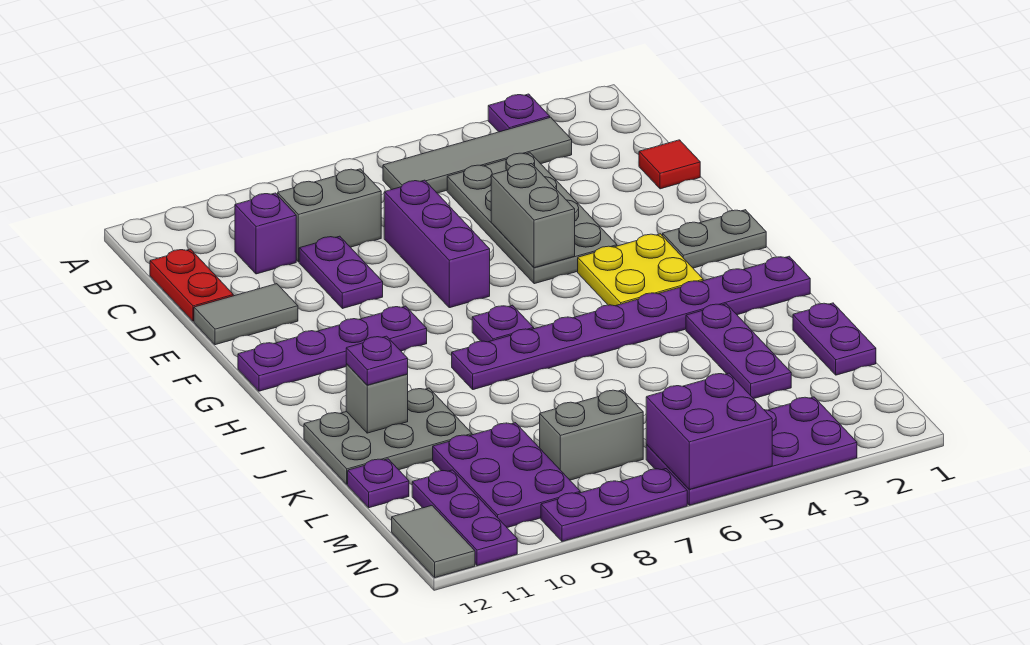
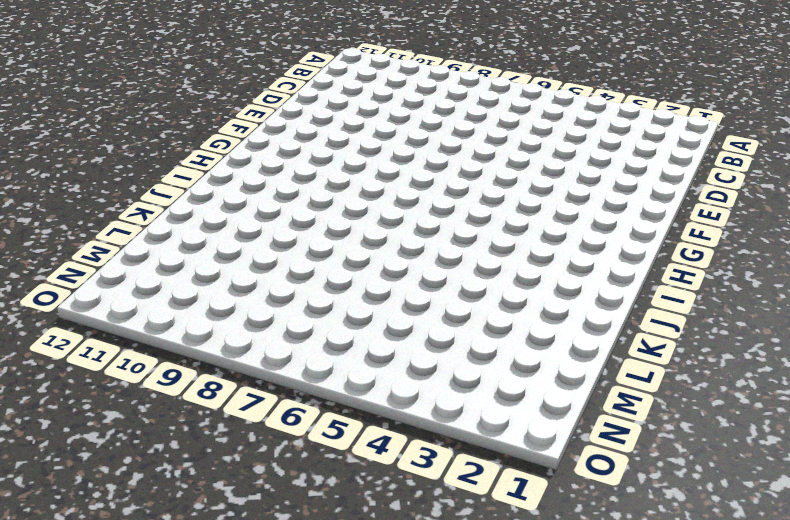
none -> purple 1x1 plate [488,94,550,132]
none -> grey 1x4 tile [383,117,572,193]
none -> grey 2x4 plate [447,153,617,284]

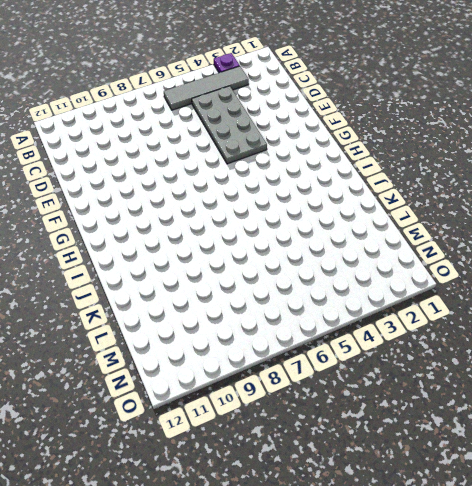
none -> grey 1x2 brick [278,169,381,262]
none -> purple 1x1 brick [235,193,296,274]
none -> red 1x2 plate [150,249,233,321]

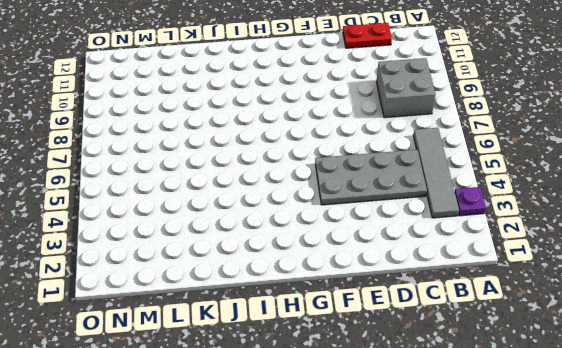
grey 2x2 brick [376,58,436,118] -> grey 1x2 brick [278,169,381,262]
none -> purple 1x1 brick [235,193,296,274]
none -> red 1x1 tile [639,140,700,189]
none -> purple 1x3 brick [384,180,490,308]

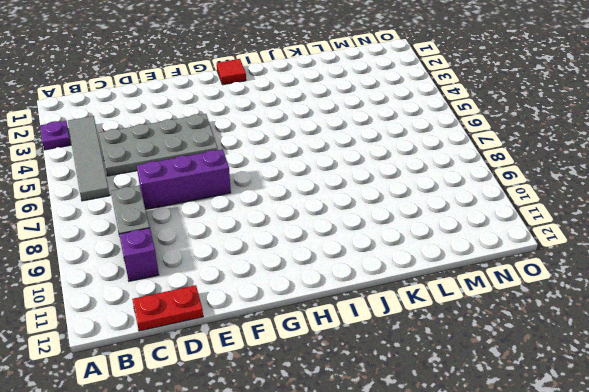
red 1x1 tile [217,59,246,85] -> red 1x1 tile moved to [639,140,700,189]
none -> purple 1x2 plate [299,236,383,309]
none -> grey 1x2 tile [194,284,298,345]
none -> grey 1x2 plate [663,210,766,268]

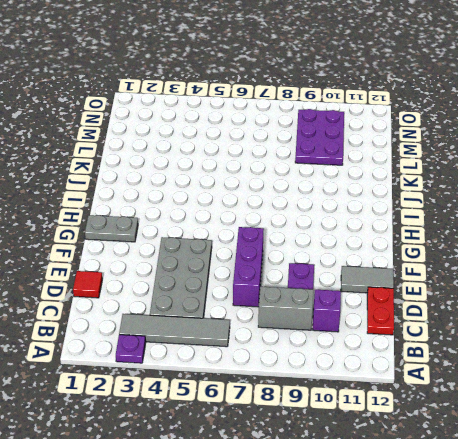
none -> yellow 2x2 plate [578,234,703,306]
none -> purple 1x4 plate [238,306,427,391]
none -> purple 1x1 plate [472,305,534,342]

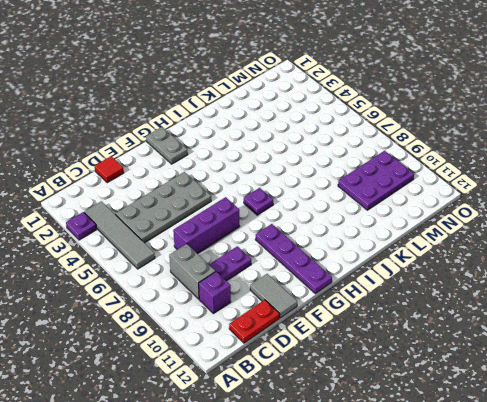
none -> yellow 2x2 plate [578,234,703,306]
none -> purple 1x8 plate [452,256,810,390]
none -> purple 1x3 plate [686,304,791,399]

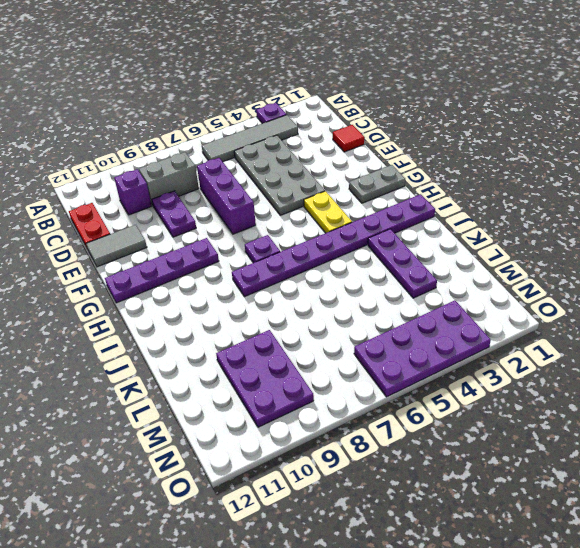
yellow 1x2 plate [304,191,352,233] -> yellow 2x2 plate [578,234,703,306]
none -> grey 2x3 plate [304,388,472,484]
none -> purple 1x2 plate [793,303,876,375]
none -> purple 1x1 plate [348,459,409,508]

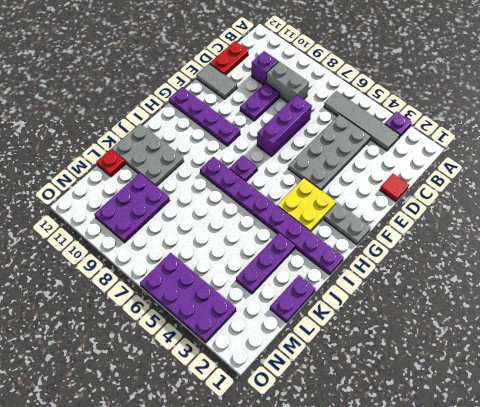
red 1x1 plate [96,149,125,177] -> purple 1x1 plate [348,459,409,508]
none -> grey 1x2 brick [540,390,643,480]
none -> purple 1x3 plate [412,470,517,566]
none -> grey 1x2 tile [392,506,475,578]

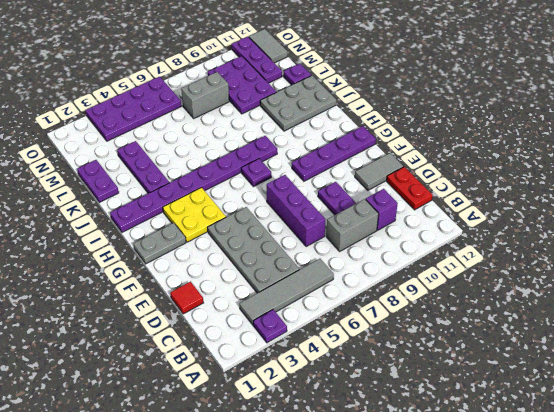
none -> purple 1x3 plate [541,469,687,541]
none -> grey 1x2 brick [491,164,575,268]
none -> grey 1x1 brick [346,364,408,433]

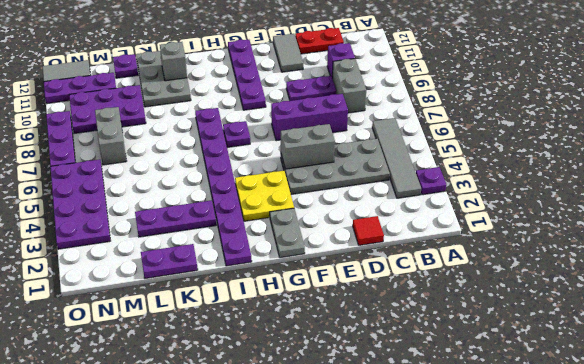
none -> purple 2x2 brick [646,373,772,489]
none -> purple 1x1 plate [346,336,408,385]

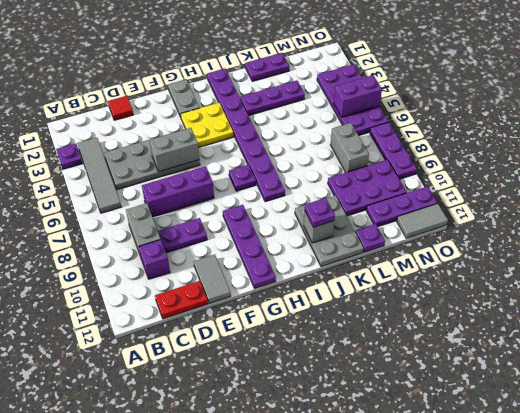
purple 1x2 brick [334,75,382,117] -> purple 2x2 brick [646,373,772,489]

